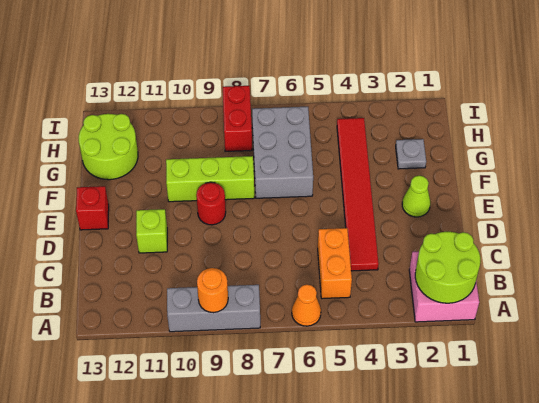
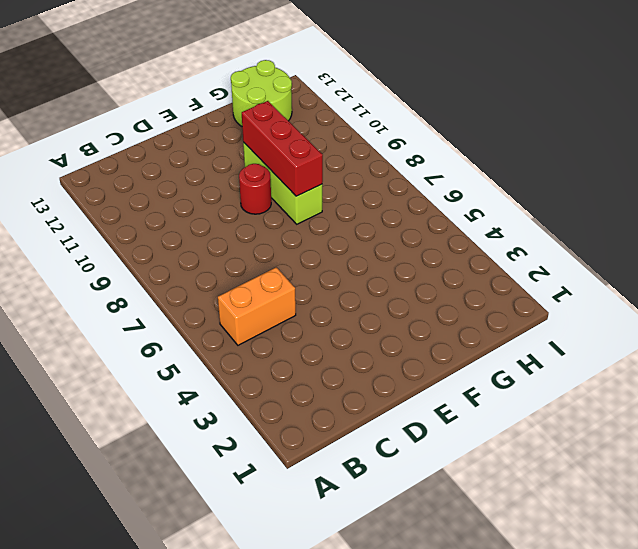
red 1x3 brick [242,101,323,196] -> none
none -> pink 2x2 brick [409,252,479,322]
none -> orange 1x1 cone [292,284,321,326]
none -> grey 1x3 brick [167,285,260,332]

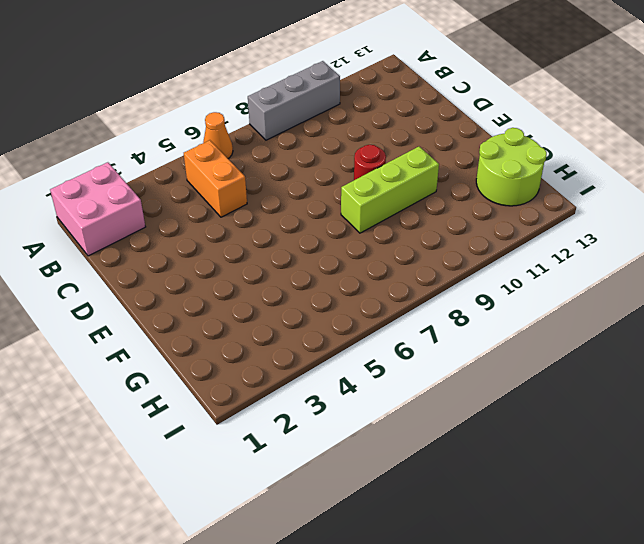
none -> red 1x6 tile [337,118,379,271]
none -> lime 1x1 brick [136,209,167,253]
none -> lime 1x1 cone [402,176,430,217]

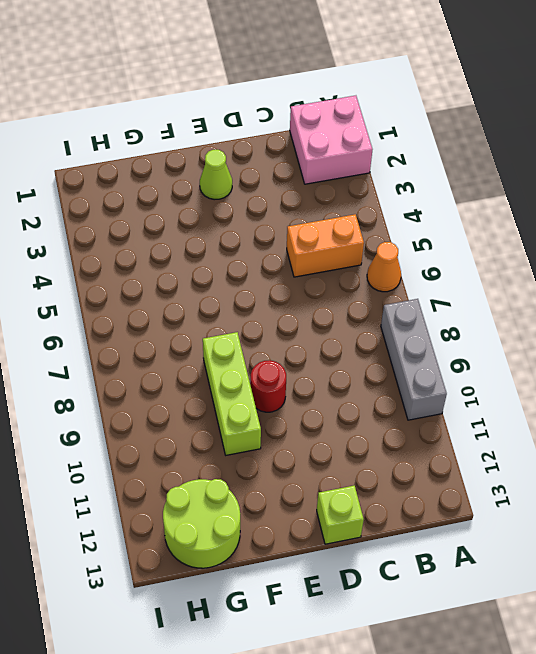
lime 1x1 brick [317,486,364,544] -> lime 1x1 brick moved to [136,209,167,253]
none -> red 1x6 tile [337,118,379,271]
none -> red 1x1 brick [76,186,109,230]
none -> grey 2x3 brick [252,107,313,198]

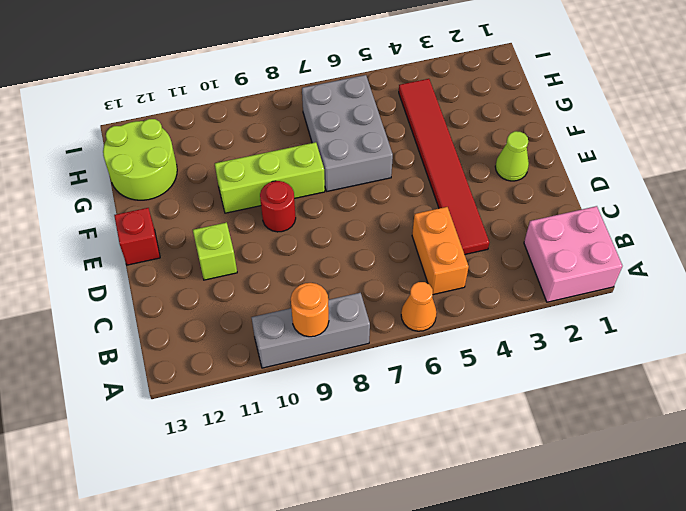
none -> grey 1x1 plate [396,139,426,169]
none -> red 1x2 brick [223,86,252,152]
none -> lime 2x2 round brick [415,232,480,303]

